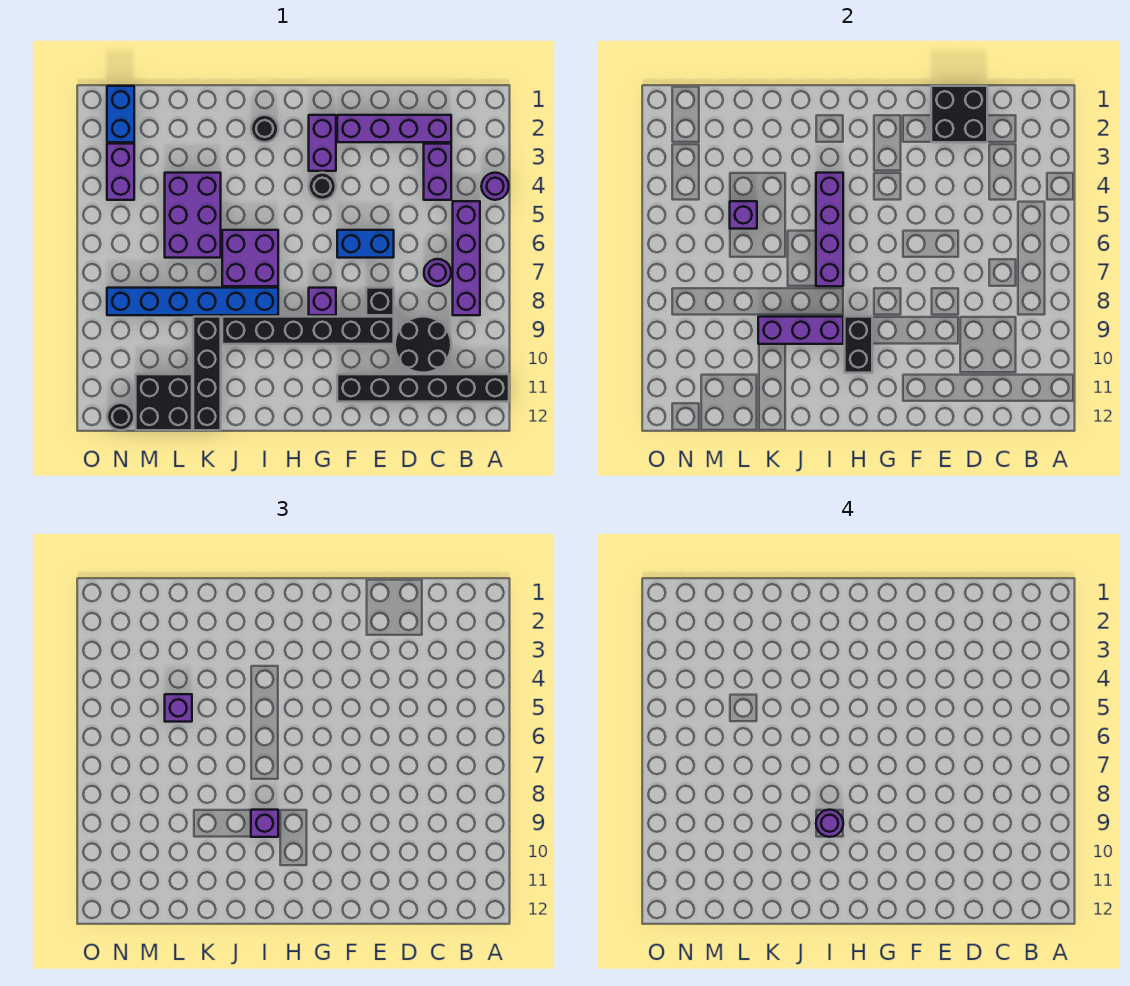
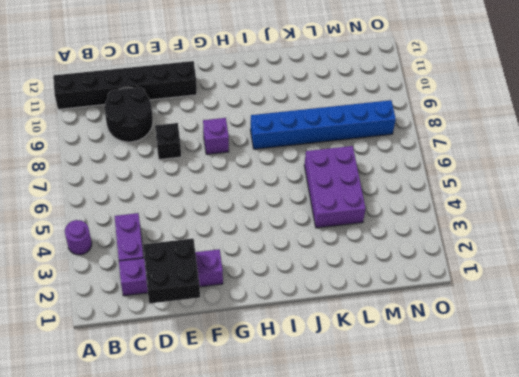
none -> purple 1x4 brick [453,201,480,315]
none -> purple 1x1 round brick [424,259,451,286]
none -> blue 1x2 brick [337,230,394,258]
none -> black 1x6 brick [222,317,394,344]

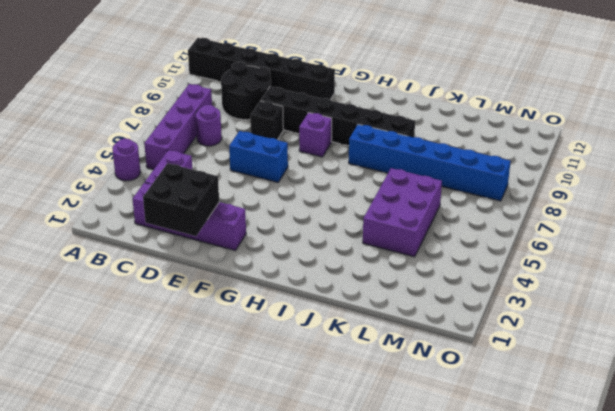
none -> purple 1x2 brick [309,115,336,171]
none -> black 1x1 round brick [309,173,336,200]
none -> black 1x1 round brick [251,115,278,142]
none -> purple 2x2 brick [222,230,278,286]

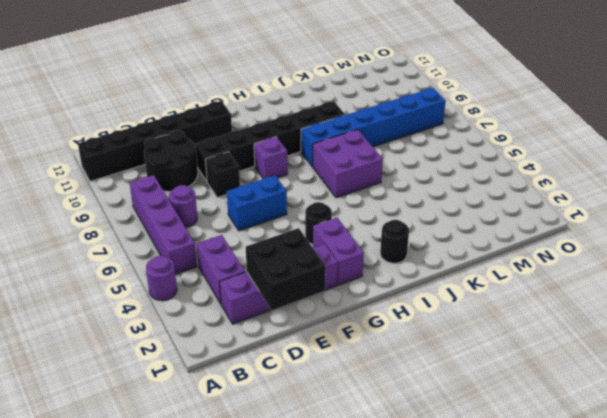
none -> purple 2x3 brick [165,173,221,258]
none -> black 1x4 brick [193,317,221,430]
none -> black 2x2 brick [136,374,192,430]
none -> blue 1x2 brick [107,86,134,142]

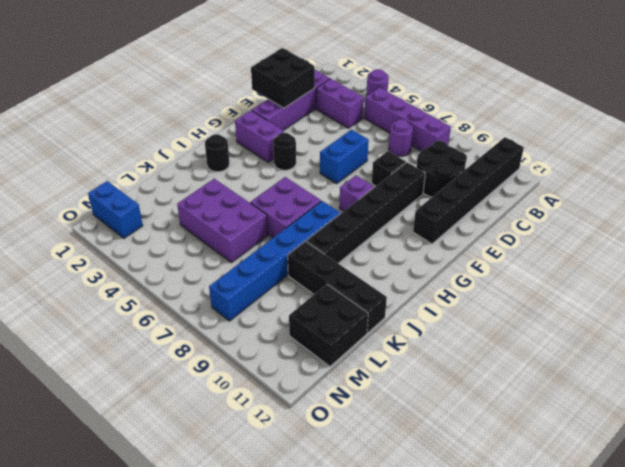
none -> purple 1x2 brick [107,144,134,200]
none -> black 1x1 round brick [107,403,134,430]
none -> black 1x2 brick [845,317,872,373]
none -> purple 1x4 brick [816,173,843,286]

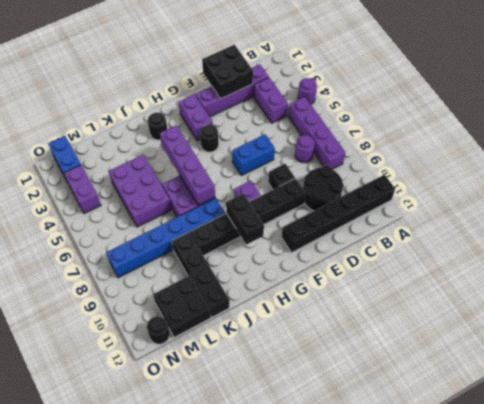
none -> purple 1x3 brick [758,317,843,344]
none -> purple 1x1 brick [730,201,757,229]
none -> purple 1x1 brick [251,810,278,837]
none -> purple 1x1 brick [165,694,192,722]

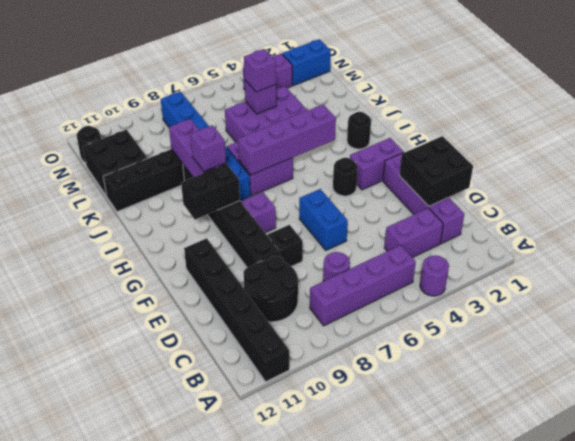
none -> purple 1x1 round brick [816,810,843,837]

